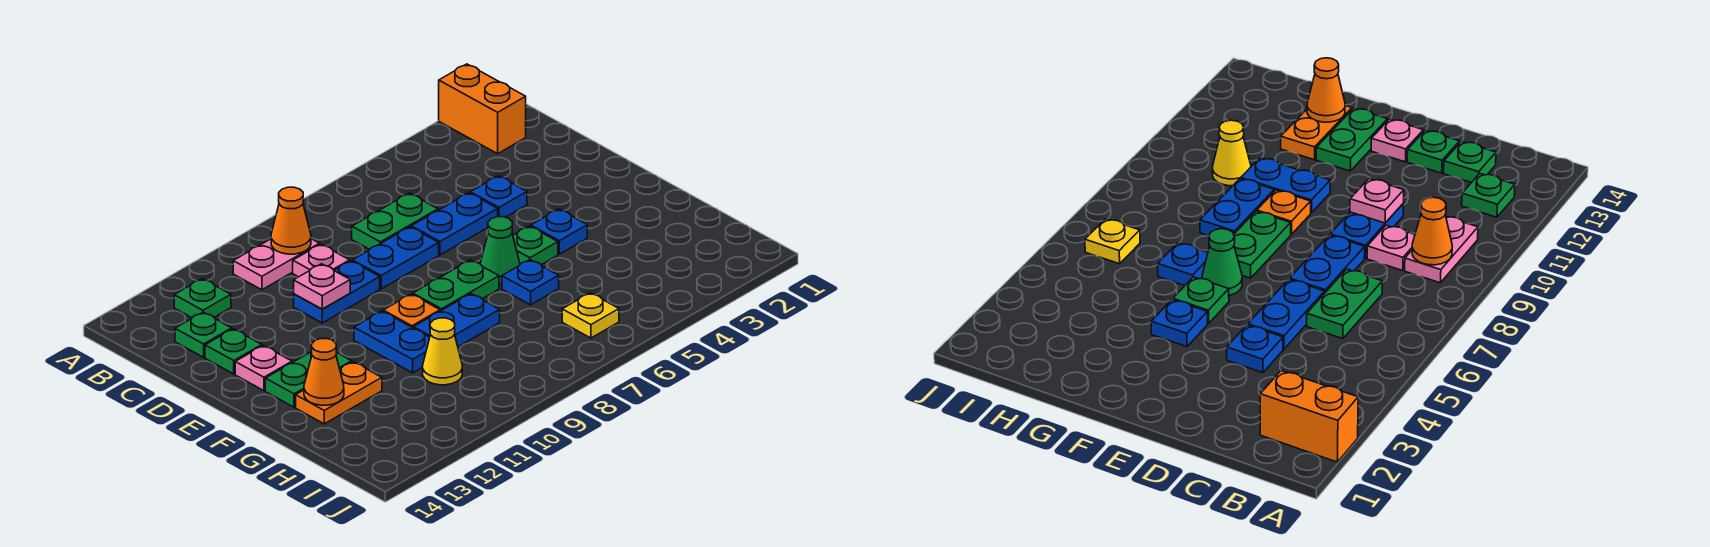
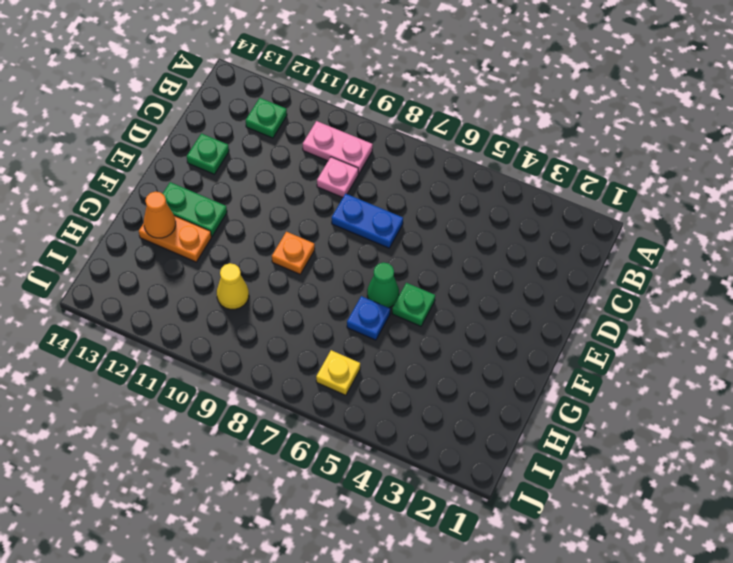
none -> orange 1x2 brick [439,64,526,154]
none -> green 1x2 plate [352,193,438,250]
none -> green 1x1 plate [175,312,232,357]

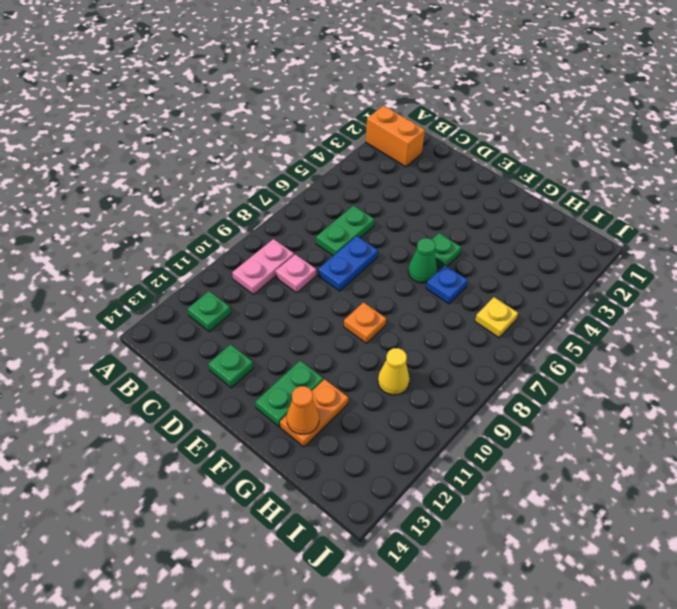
none -> green 1x1 plate [175,312,232,357]
none -> blue 1x1 plate [470,176,527,217]
none -> blue 1x2 plate [411,193,498,255]

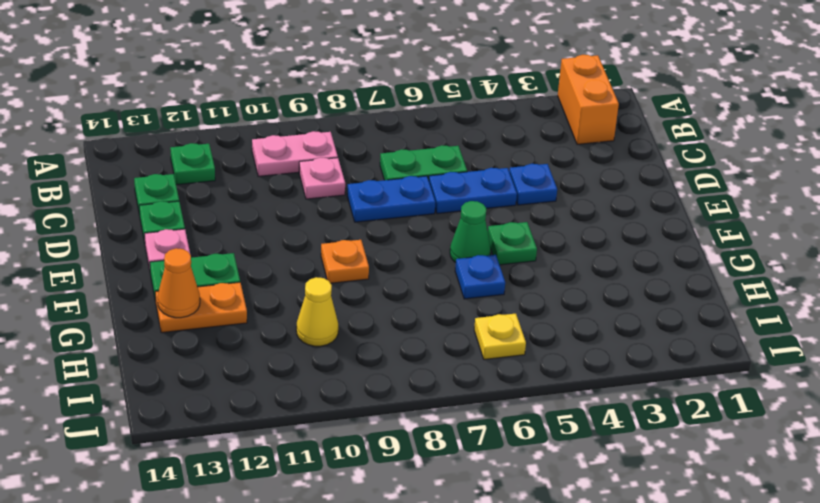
none -> blue 1x2 plate [294,261,380,323]
none -> blue 1x1 plate [531,209,587,254]
none -> green 1x2 plate [413,260,499,311]

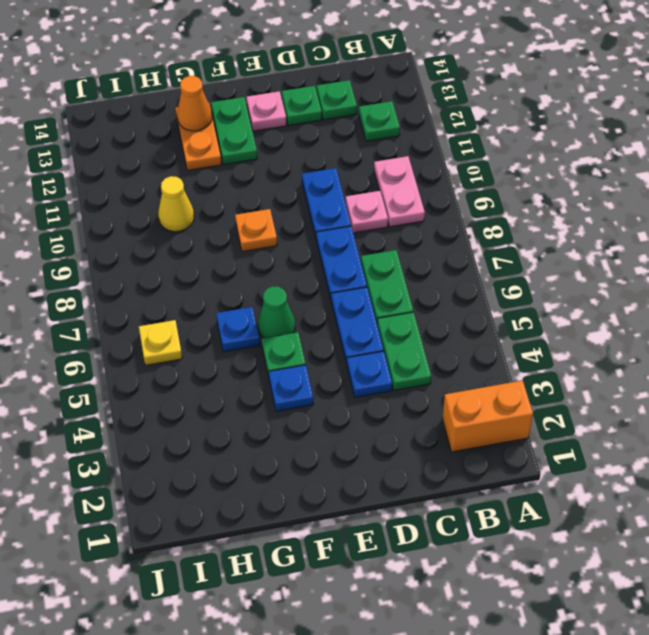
green 1x2 plate [377,312,431,390] -> green 1x2 plate moved to [413,260,499,311]
none -> blue 1x2 plate [354,311,430,373]
none -> blue 1x2 plate [413,294,500,347]
none -> orange 1x1 cone [271,187,311,254]

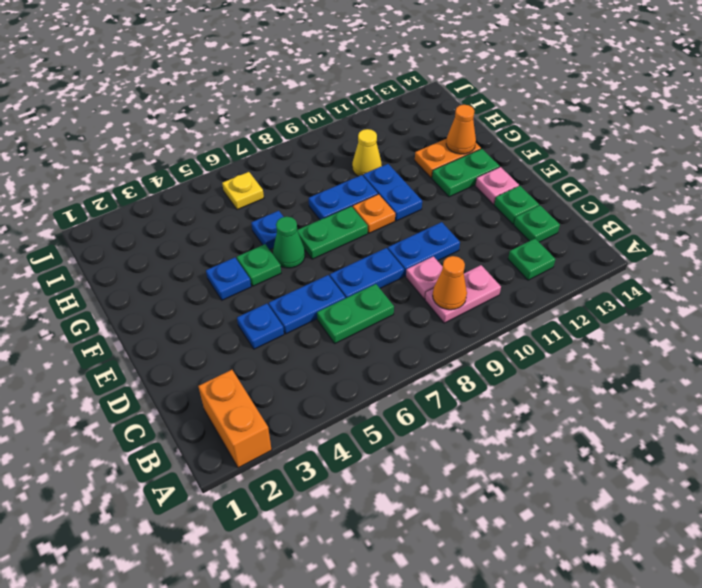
none -> pink 1x1 plate [294,264,350,309]

